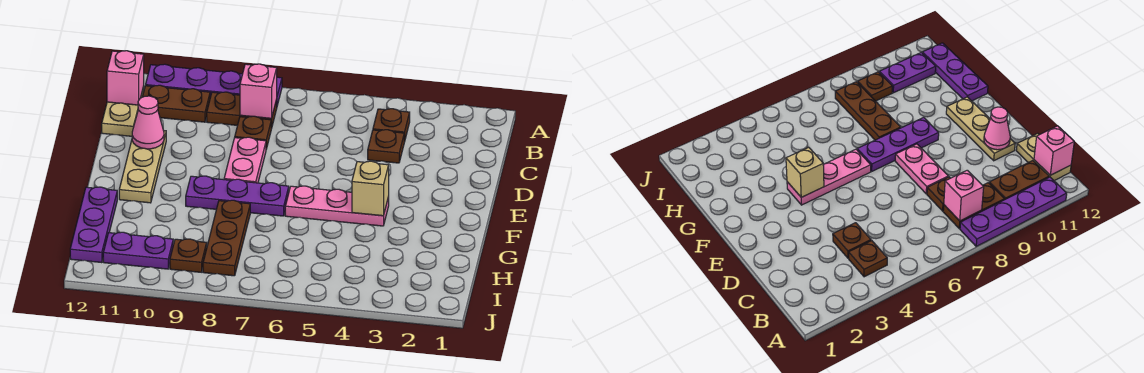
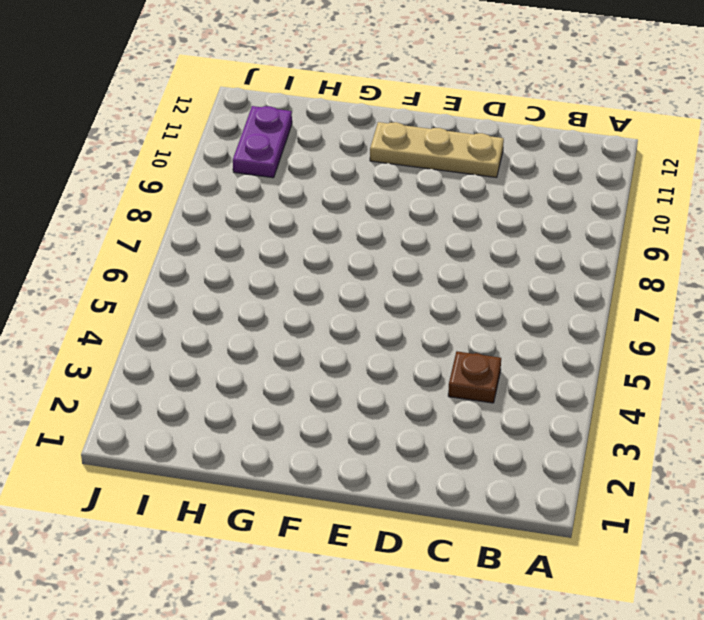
none -> purple 1x4 plate [146,64,282,105]
none -> brown 1x1 plate [373,109,410,142]
none -> brown 1x2 plate [207,92,277,129]

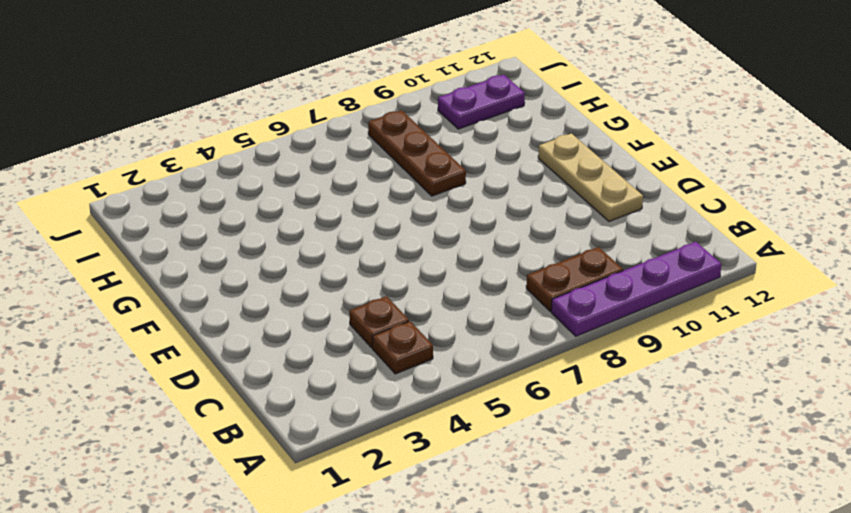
none -> brown 1x2 plate [143,85,210,122]
none -> tan 1x2 plate [102,87,144,136]
none -> brown 1x1 plate [235,116,271,149]

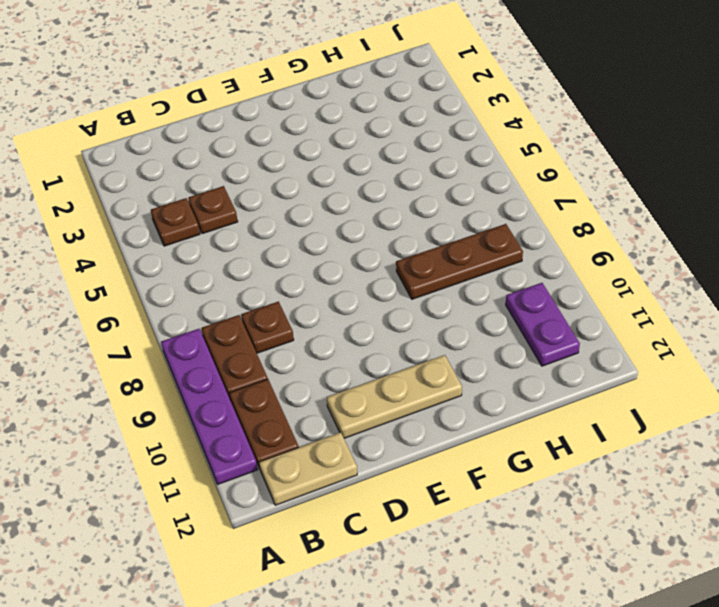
none -> pink 1x2 plate [224,137,266,183]
none -> pink 1x3 plate [285,186,389,226]
none -> purple 1x3 plate [186,176,289,216]

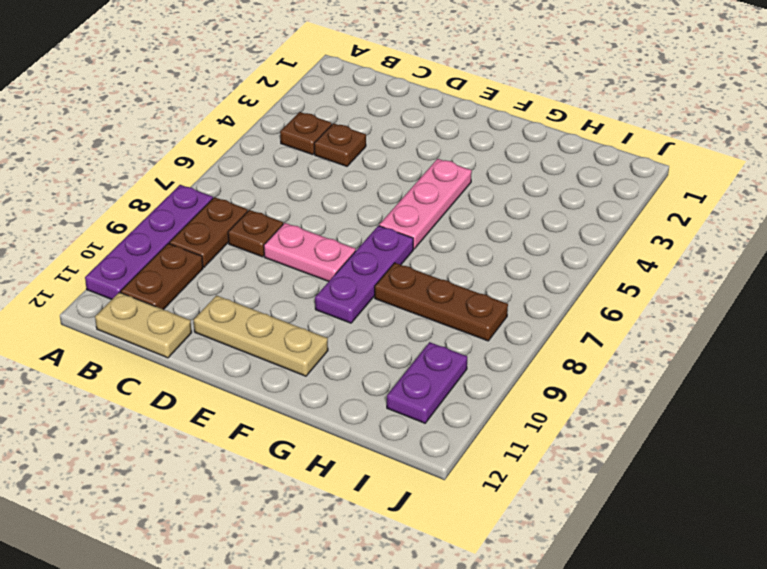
none -> purple 1x3 plate [70,187,117,263]
none -> brown 1x1 plate [170,239,207,272]
none -> pink 1x1 brick [240,64,277,118]

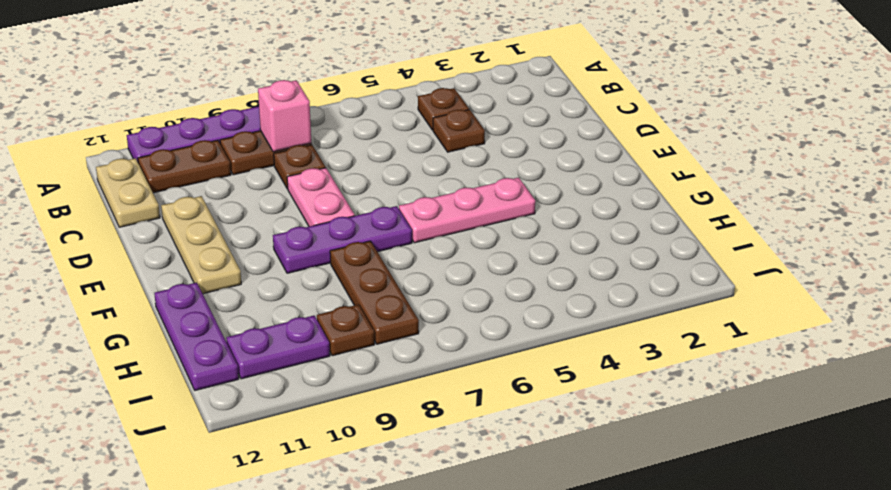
none -> pink 1x1 brick [107,51,144,105]
none -> pink 1x1 cone [132,96,164,149]
none -> tan 1x1 brick [352,161,389,216]

